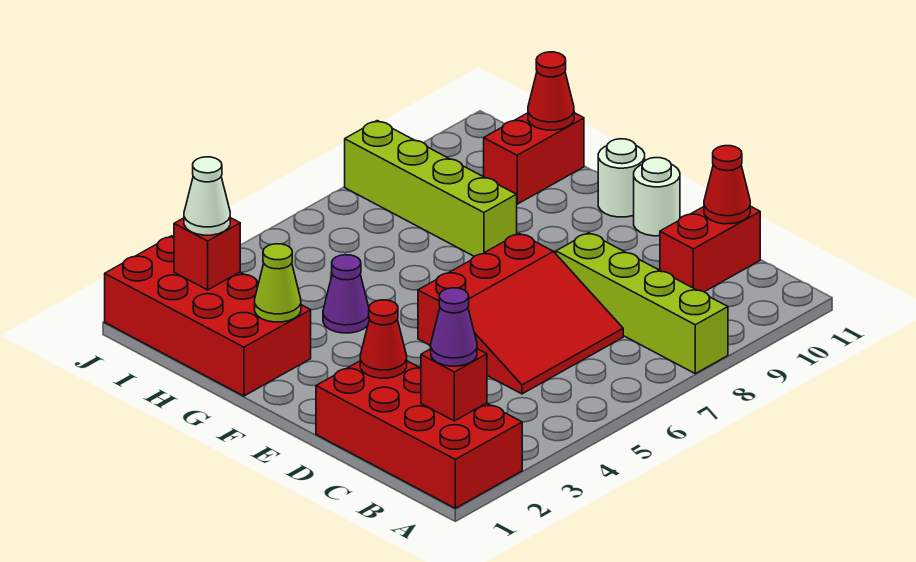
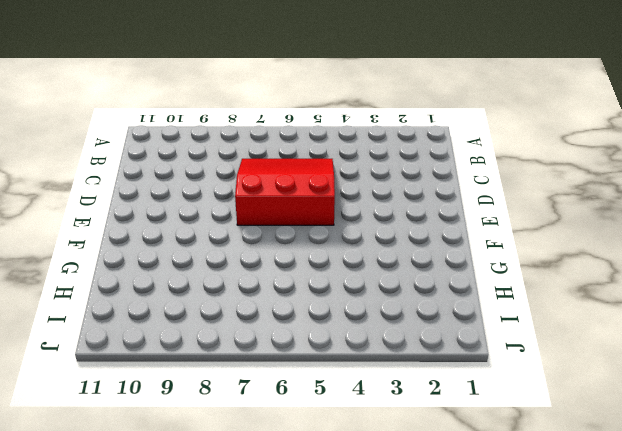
none -> red 2x4 brick [316,361,522,508]
none -> lime 1x4 brick [556,233,728,374]
none -> red 1x2 brick [660,206,760,292]

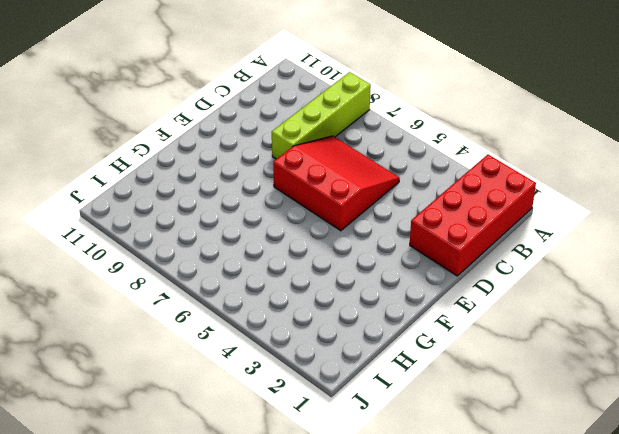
none -> red 1x2 brick [660,206,760,292]
none -> white 1x1 round brick [634,158,680,236]
none -> white 1x1 round brick [598,139,645,217]

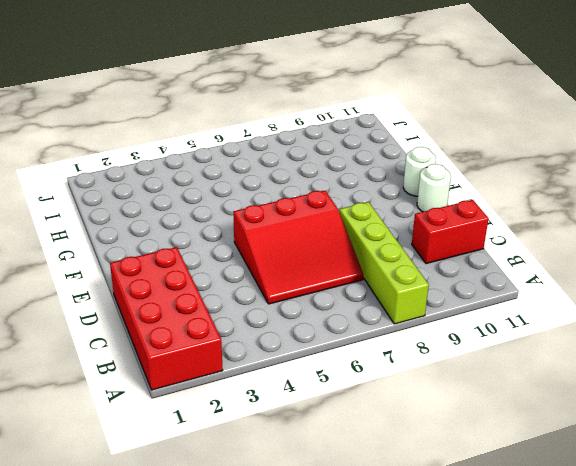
none -> red 2x4 brick [105,236,311,396]
none -> purple 1x1 cone [323,255,369,333]
none -> lime 1x4 brick [345,121,517,256]

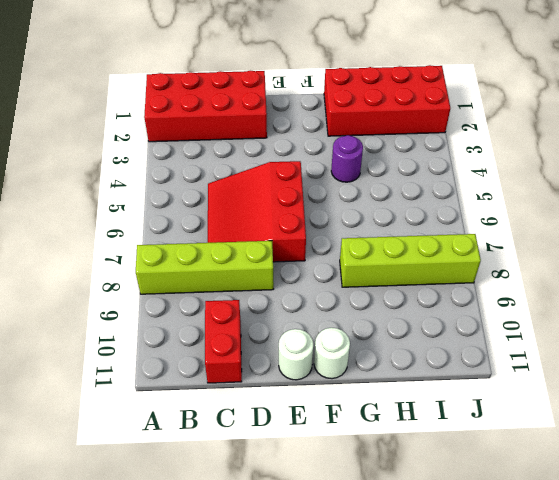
purple 1x1 round brick [331,135,363,182] -> purple 1x1 cone [323,255,369,333]
none -> red 1x2 brick [484,113,584,204]
none -> red 1x1 brick [421,349,487,421]
none -> red 1x1 cone [704,146,750,224]

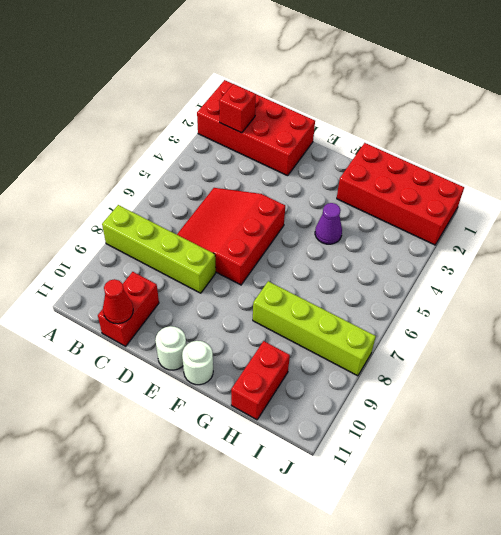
none -> red 1x1 cone [360,300,407,378]
none -> lime 1x1 cone [255,244,301,322]
none -> red 1x1 cone [528,52,574,130]

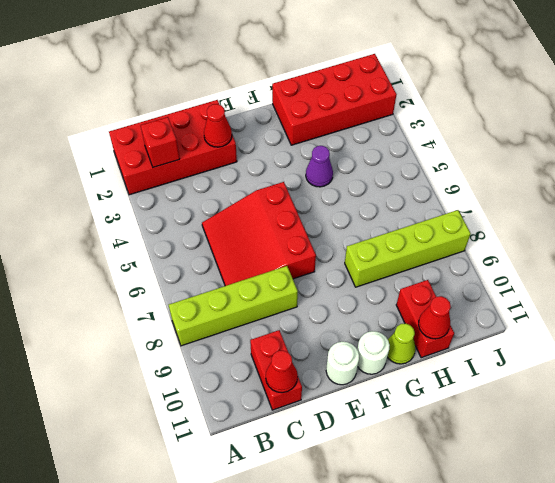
lime 1x1 cone [387,323,415,364] -> lime 1x1 cone moved to [255,244,301,322]
none -> red 1x1 brick [174,218,240,290]
none -> purple 1x1 cone [431,288,477,366]
none -> white 1x1 cone [184,157,230,235]

